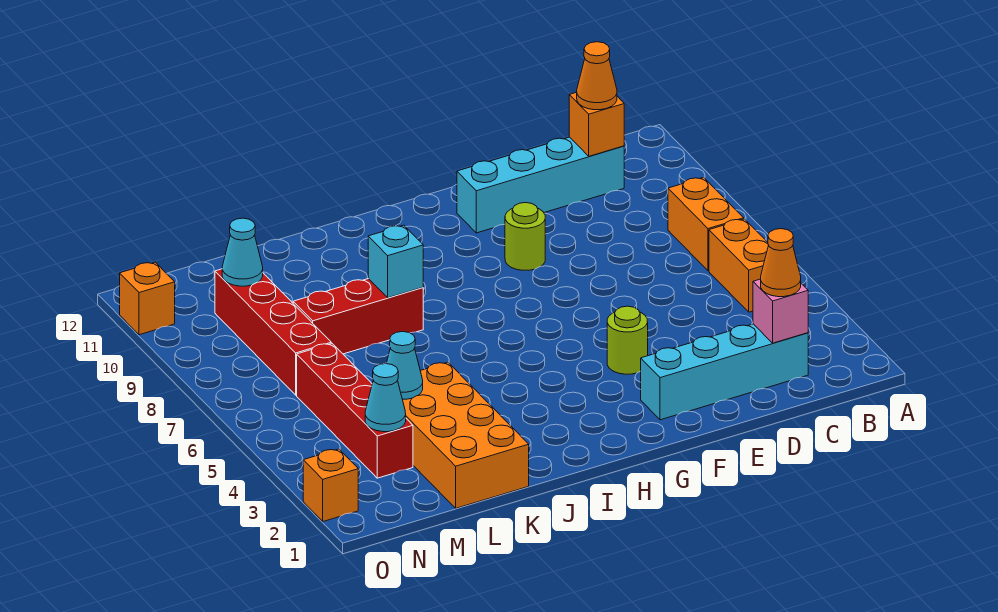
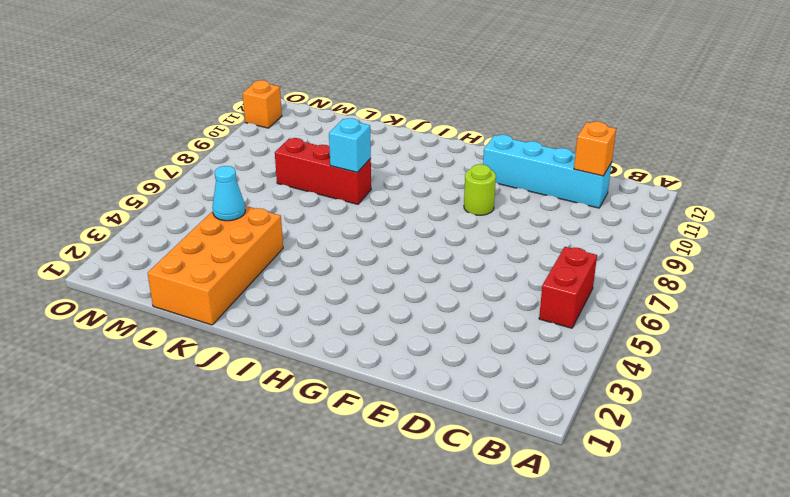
red 1x2 brick [539,247,597,328] -> orange 1x2 brick [709,219,769,312]
none -> orange 1x2 brick [668,177,744,271]
none -> cyan 1x4 brick [641,324,808,420]
none -> lime 1x1 round brick [607,306,648,374]

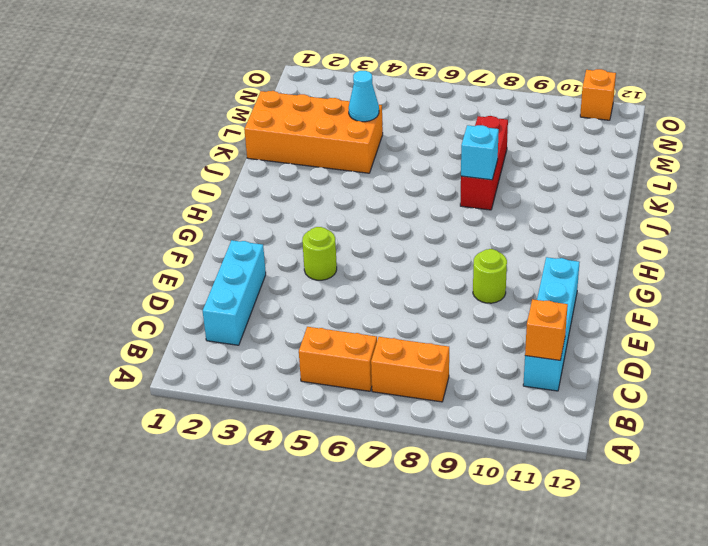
cyan 1x3 brick [203,240,266,345] -> cyan 1x4 brick [641,324,808,420]
none -> red 1x4 brick [297,343,413,478]
none -> red 1x4 brick [215,269,331,395]
none -> orange 1x1 brick [303,449,358,521]

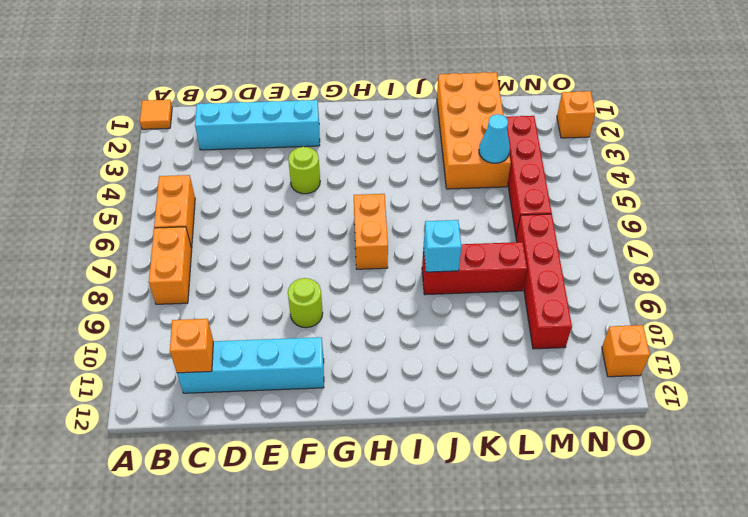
orange 1x1 tile [140,100,172,129] -> none
orange 1x2 brick [354,194,388,269] -> none
none -> pink 1x1 brick [753,279,808,343]
none -> cyan 1x1 cone [365,364,406,432]
none -> cyan 1x1 cone [222,218,263,286]

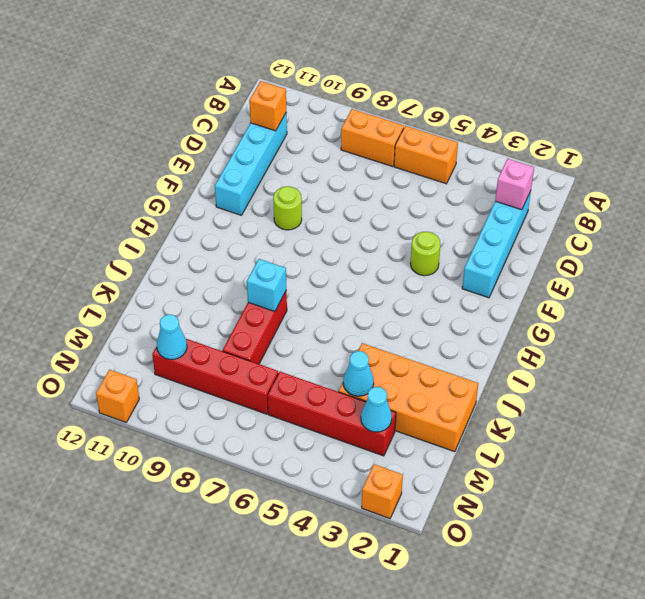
none -> orange 1x1 cone [761,229,801,297]
none -> orange 1x1 cone [577,42,617,110]

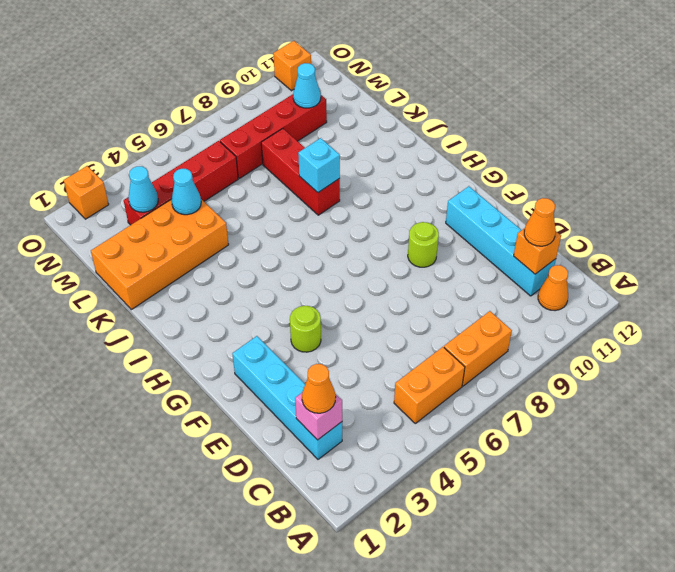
orange 1x1 cone [538,265,568,311] -> none

